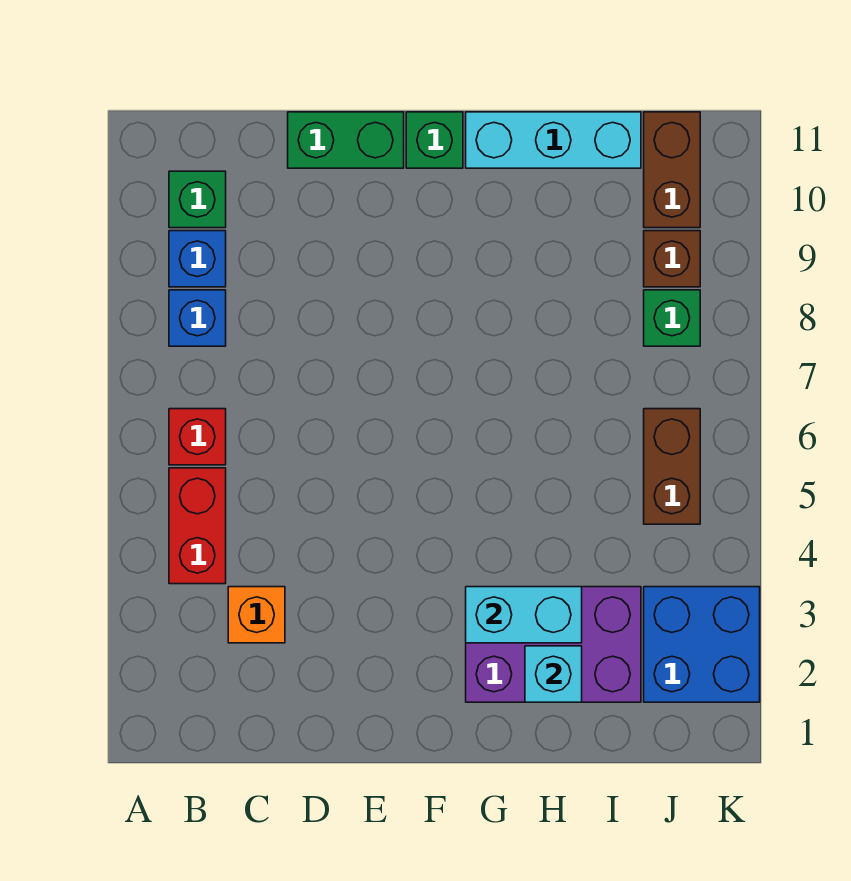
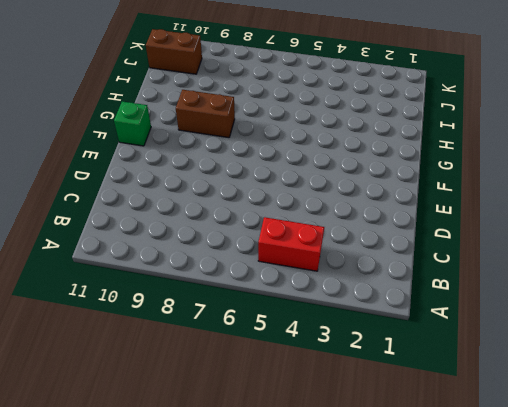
brown 1x2 brick [176,90,235,138] -> brown 1x2 brick moved to [644,409,700,524]
none -> red 1x1 brick [169,409,226,465]
none -> blue 1x1 brick [169,290,226,346]
none -> blue 1x1 brick [169,231,226,287]

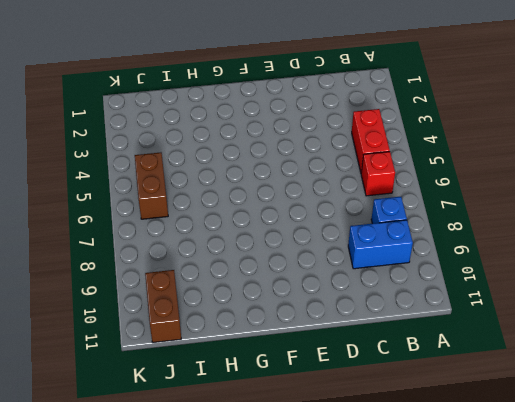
blue 1x2 brick [348,220,413,269] -> blue 1x1 brick [169,231,226,287]
none -> green 1x1 brick [169,171,226,228]
none -> orange 1x1 brick [228,587,285,643]
none -> green 1x2 brick [288,112,404,168]

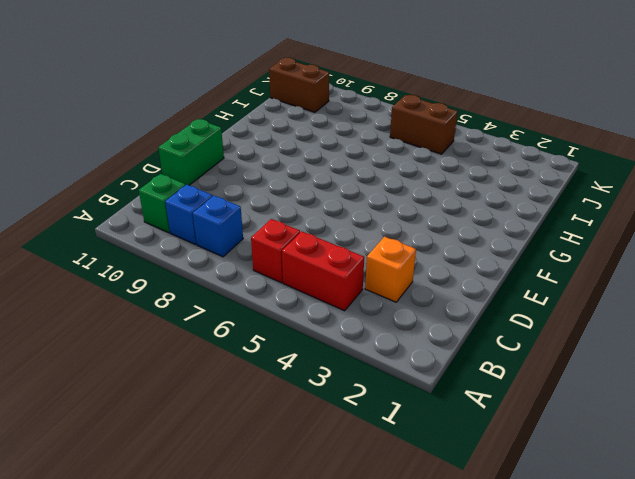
none -> green 1x1 brick [406,112,463,168]
none -> purple 2x3 brick [466,587,641,702]
none -> cyan 1x3 brick [466,112,641,168]

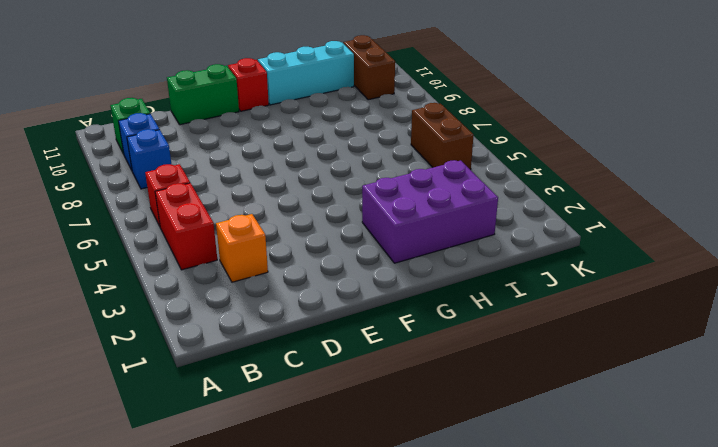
red 1x1 brick [228,58,269,111] -> green 1x1 brick [406,112,463,168]
none -> blue 2x2 brick [644,587,760,702]
none -> green 1x1 brick [644,290,700,346]
none -> brown 1x1 brick [644,231,700,287]

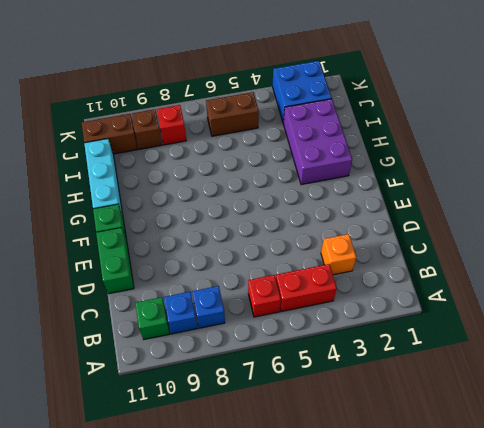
red 1x1 brick [157,105,186,145] -> green 1x1 brick [644,290,700,346]
none -> cyan 1x2 brick [466,587,582,643]
none -> cyan 1x1 brick [525,646,582,702]

